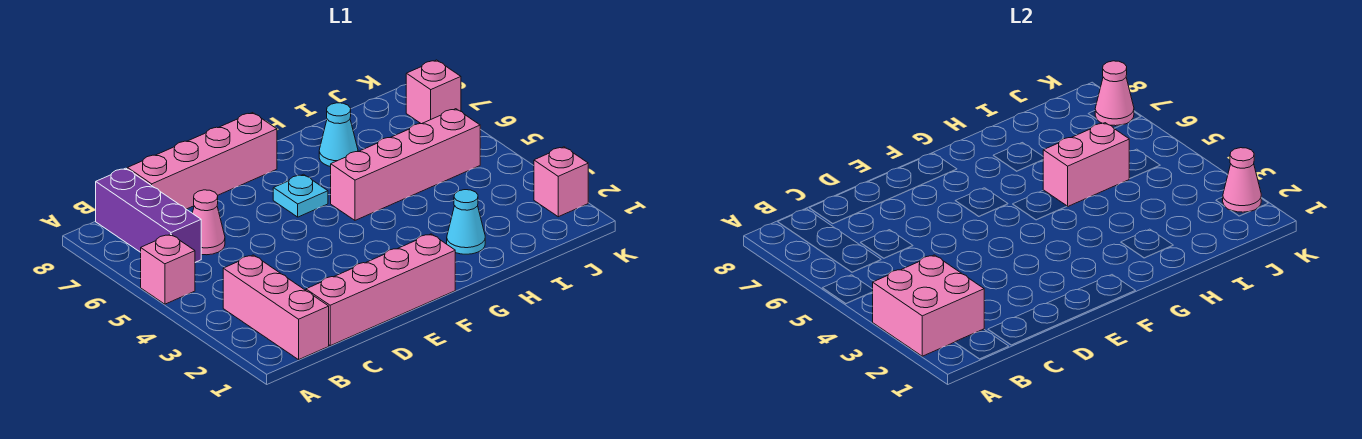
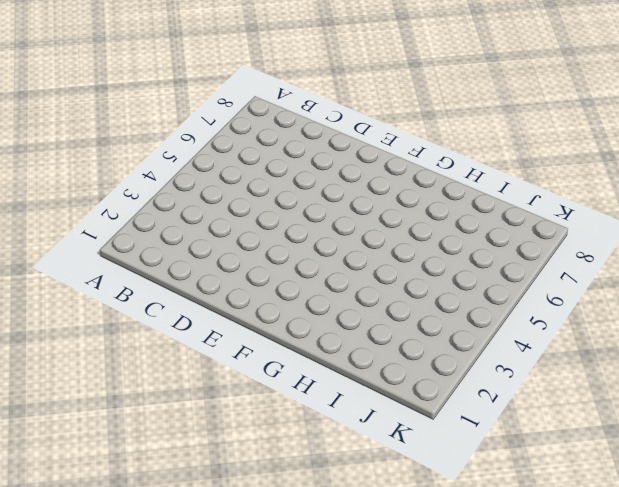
none -> pink 1x1 brick [141,234,195,304]
none -> pink 1x3 brick [223,255,329,360]
none -> purple 1x3 brick [96,168,201,262]

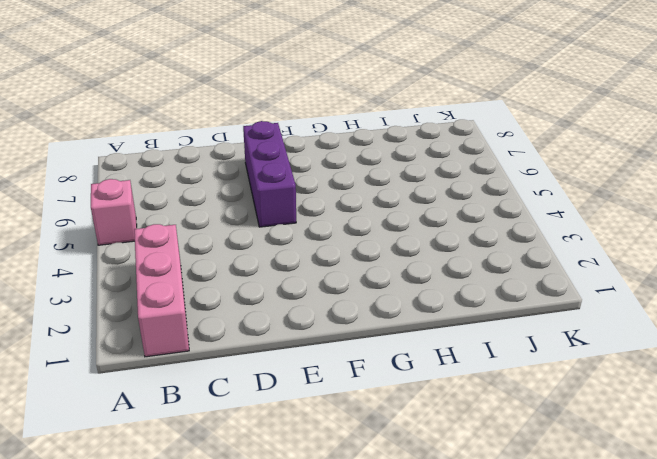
purple 1x3 brick [243,121,296,227] -> purple 1x3 brick moved to [96,168,201,262]
none -> pink 1x4 brick [306,234,455,346]
none -> pink 1x1 cone [193,190,225,255]
none -> pink 1x4 brick [127,113,277,209]

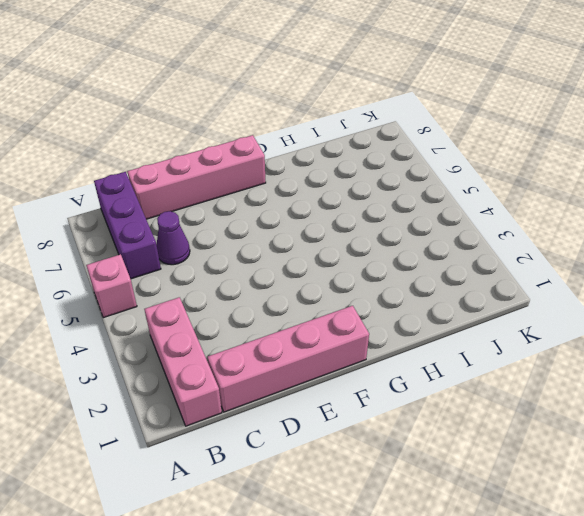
purple 1x1 cone [156,211,190,265] -> pink 1x1 cone [193,190,225,255]
none -> cyan 1x1 plate [273,174,328,217]
none -> pink 1x4 brick [331,109,480,220]
none -> cyan 1x1 cone [447,190,485,254]

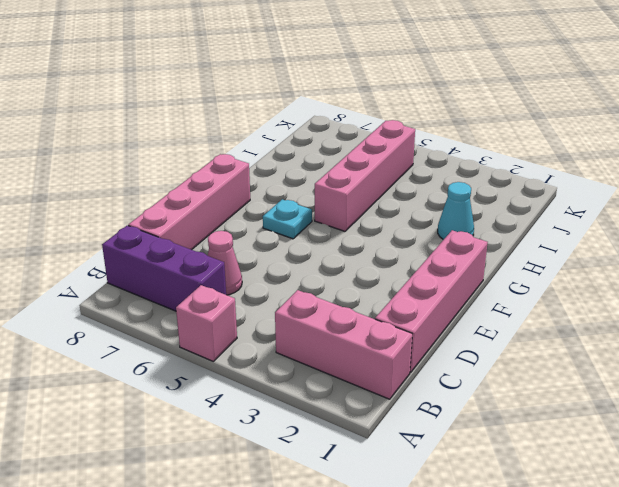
none -> cyan 1x1 cone [319,103,358,167]
none -> pink 1x1 brick [534,147,588,217]
none -> pink 1x1 brick [406,60,461,124]

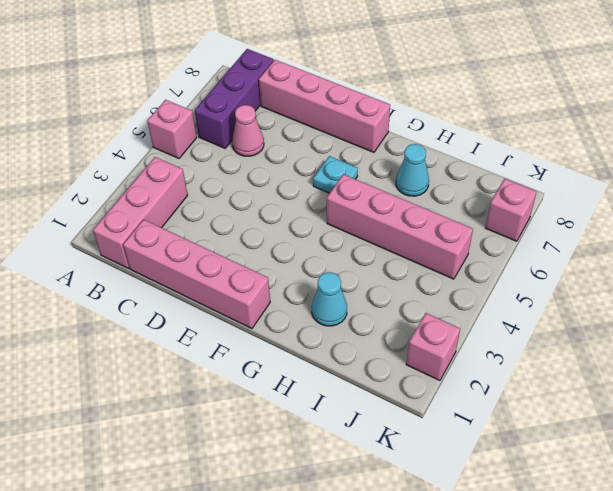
none -> pink 2x2 brick [873,255,984,356]
none -> pink 1x2 brick [1043,123,1129,206]
none -> pink 1x1 cone [1223,148,1261,212]

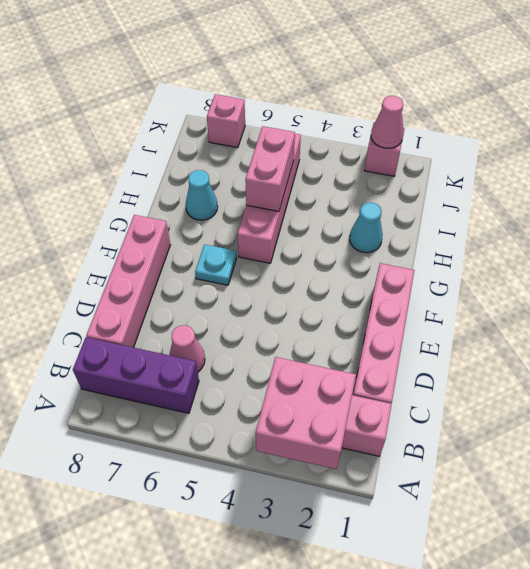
none -> pink 1x1 brick [141,234,195,304]
none -> pink 1x1 cone [1095,61,1134,126]

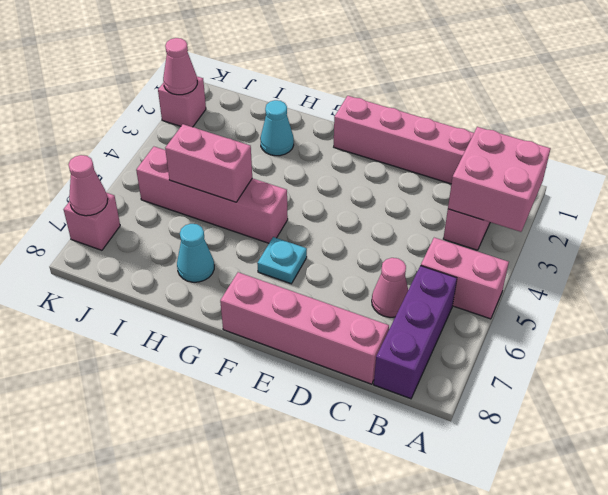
pink 1x2 brick [421,238,509,319] -> pink 1x1 brick [141,234,195,304]

